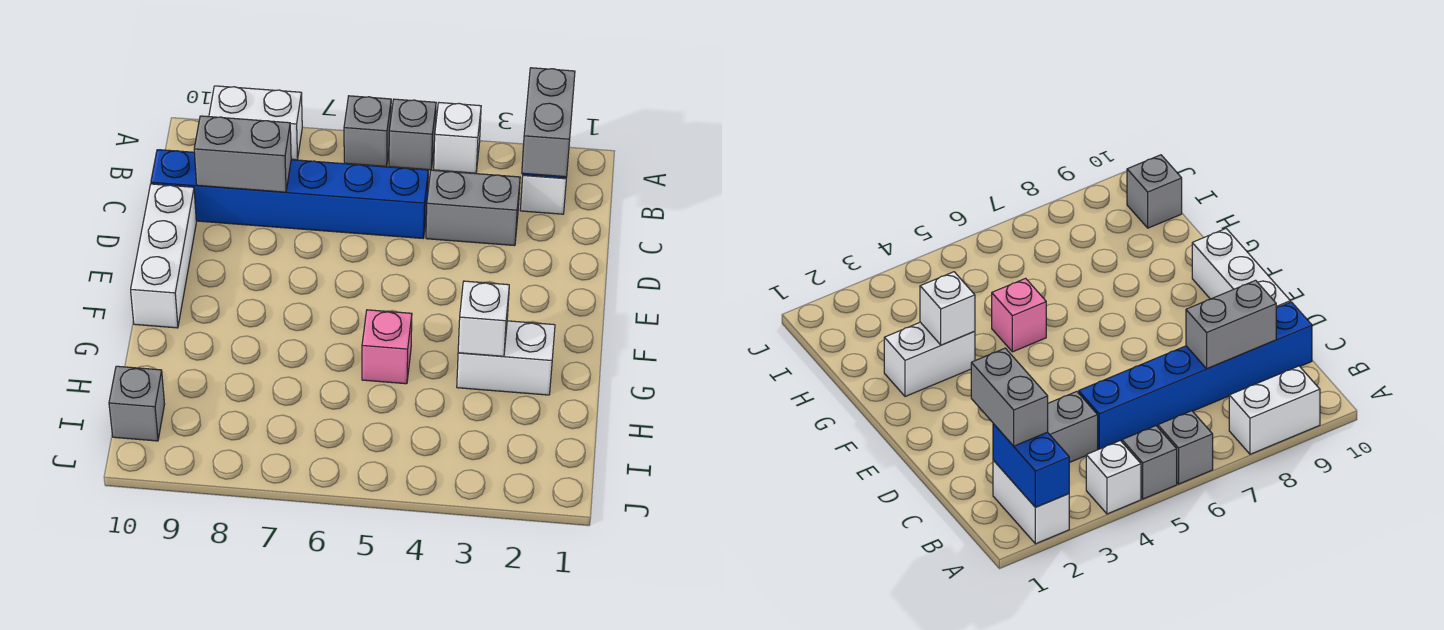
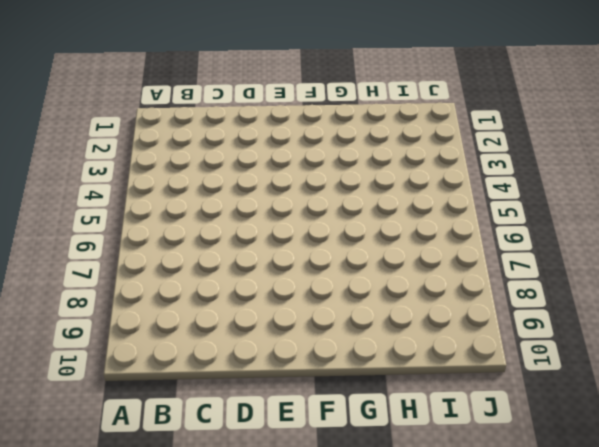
none -> white 1x2 brick [520,175,566,214]
none -> white 1x1 brick [434,103,481,173]
none -> grey 1x1 brick [389,99,436,170]

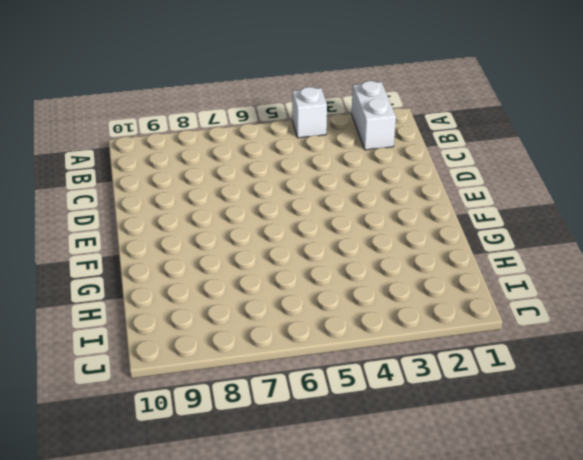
none -> grey 1x1 brick [389,99,436,170]
none -> grey 1x1 brick [344,96,391,166]
none -> white 1x2 brick [209,86,302,160]

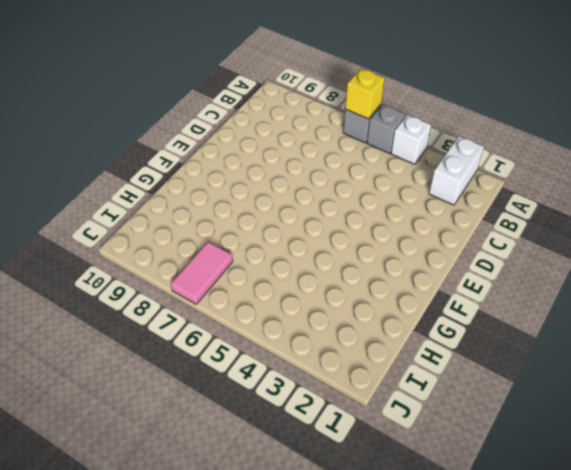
yellow 1x1 brick [345,69,385,119] -> none
pink 1x2 tile [171,242,233,304] -> none
none -> white 1x2 brick [209,86,302,160]
none -> grey 1x2 brick [426,170,520,246]
none -> blue 1x6 brick [151,150,428,238]

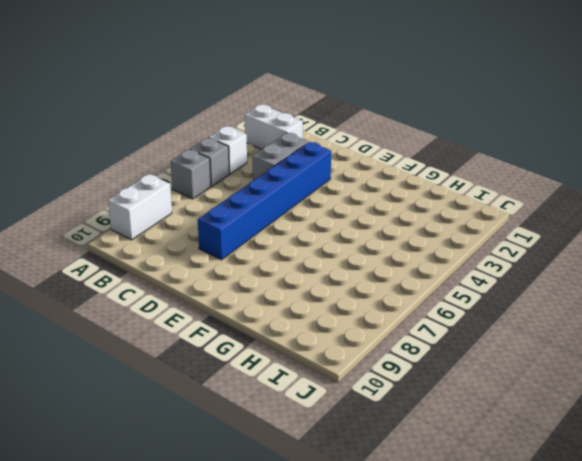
blue 1x6 brick [198,142,331,260] -> blue 1x6 brick moved to [151,150,428,238]
none -> white 1x3 brick [131,184,196,328]
none -> white 1x2 brick [457,321,555,395]
none -> pink 1x1 brick [362,310,412,384]

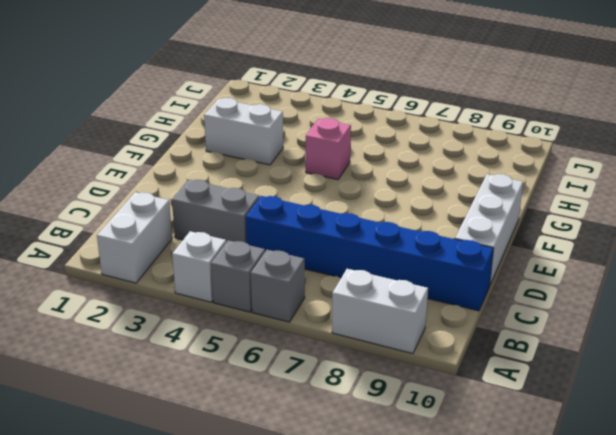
none -> grey 1x1 brick [109,366,165,441]
none -> blue 1x2 brick [993,424,1069,507]
none -> grey 1x2 brick [194,116,291,192]

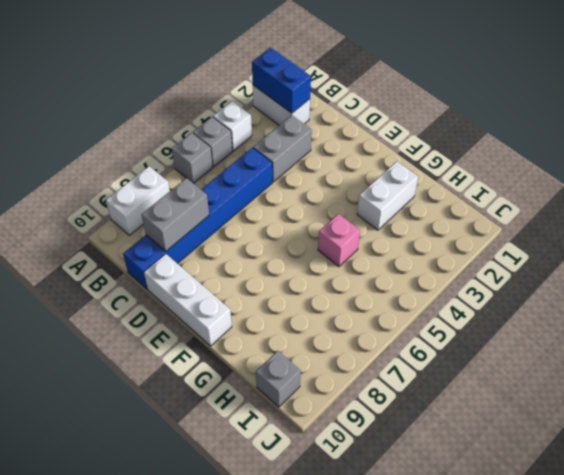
none -> white 1x1 brick [458,281,509,356]
none -> grey 1x2 brick [522,68,575,177]

